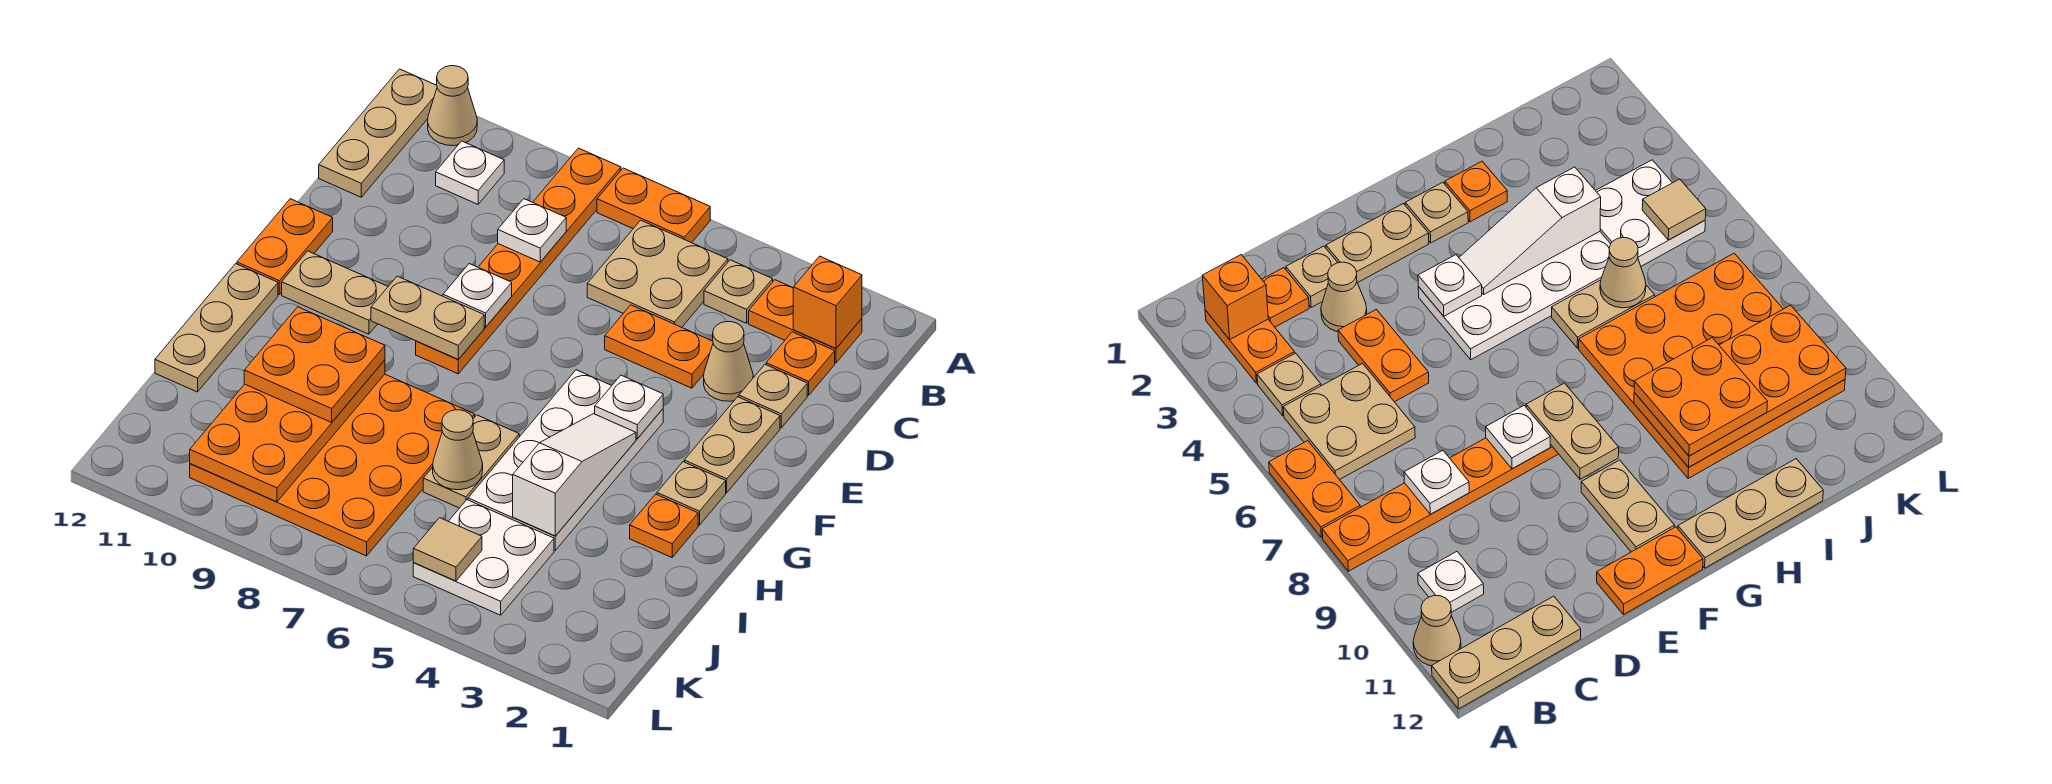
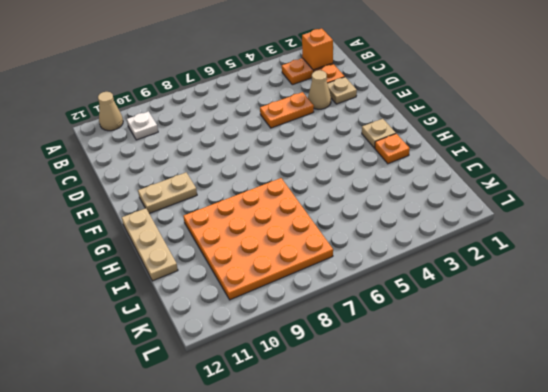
none -> orange 1x2 plate [597,168,710,243]
none -> orange 1x6 plate [416,148,621,374]
none -> tan 1x3 plate [319,69,437,197]
none -> tan 1x1 plate [704,260,773,323]

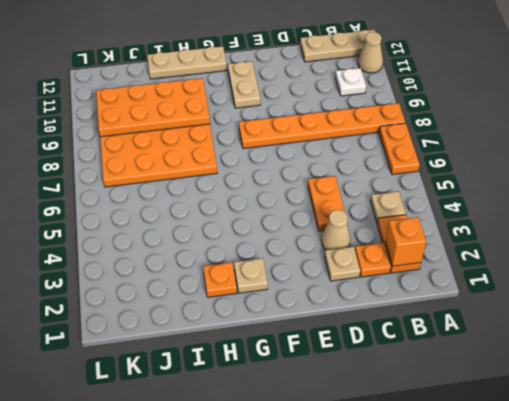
none -> tan 2x2 plate [587,220,728,327]
none -> tan 1x2 plate [684,397,780,493]
none -> orange 1x2 plate [237,199,333,294]
none -> white 2x4 plate [468,370,663,550]

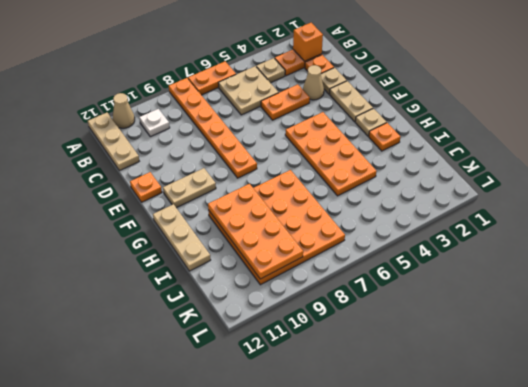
orange 1x1 plate [130,172,162,202] -> orange 1x2 plate [237,199,333,294]
orange 2x4 plate [285,112,377,196] -> white 2x4 plate [468,370,663,550]
none -> tan 1x2 plate [423,415,519,508]
none -> white 2x2 plate [413,500,554,615]
none -> white 1x1 plate [498,199,566,262]
none -> white 1x1 plate [443,264,512,327]

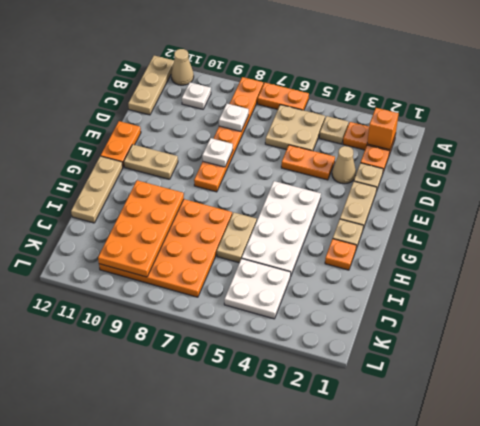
none -> white 1x1 plate [595,375,663,439]
none -> tan 1x2 plate [371,276,484,359]
none -> white 1x3 slope [513,414,636,536]
none -> tan 1x1 cone [433,410,483,490]

